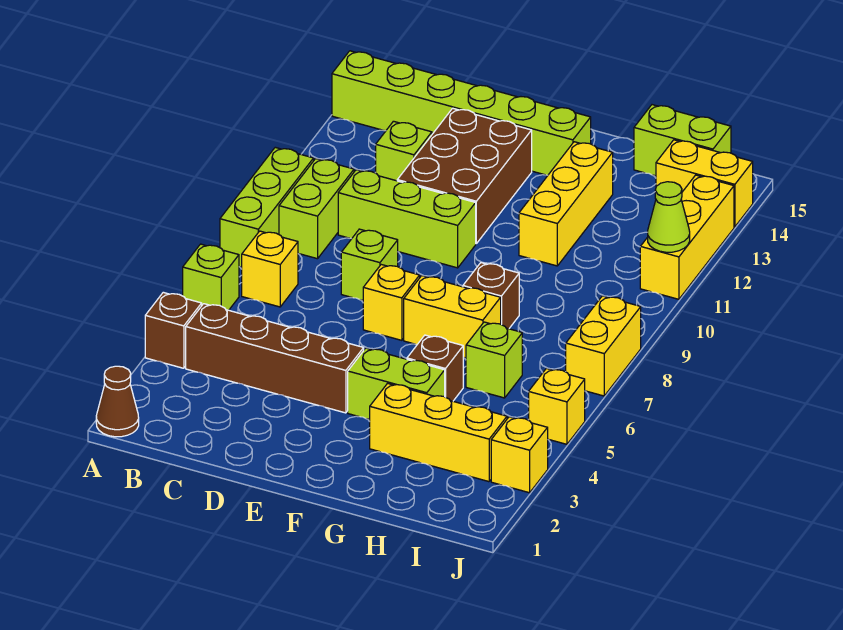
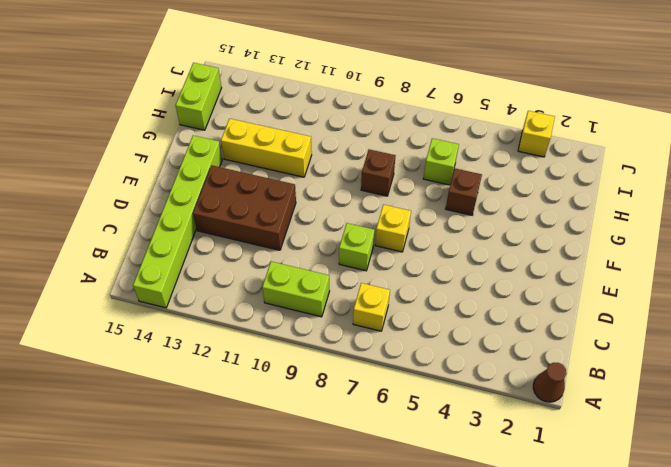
none -> brown 1x1 brick [145,292,202,368]
none -> lime 1x1 brick [183,244,239,310]
none -> lime 1x3 brick [220,147,314,267]

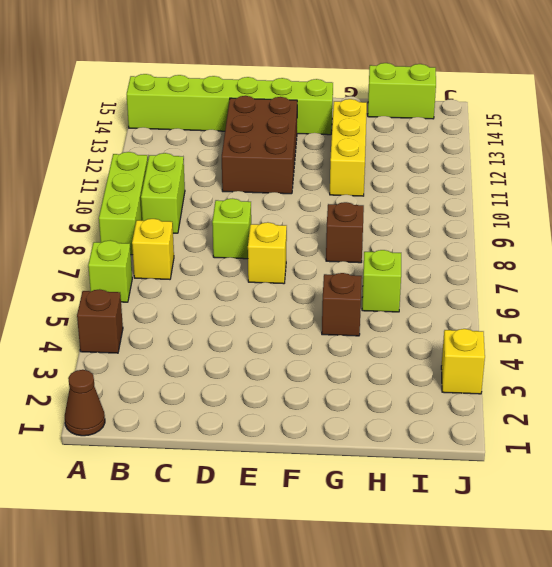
none -> brown 1x4 brick [186,304,364,413]
none -> lime 1x3 brick [338,170,476,268]
none -> lime 1x1 brick [376,121,432,181]

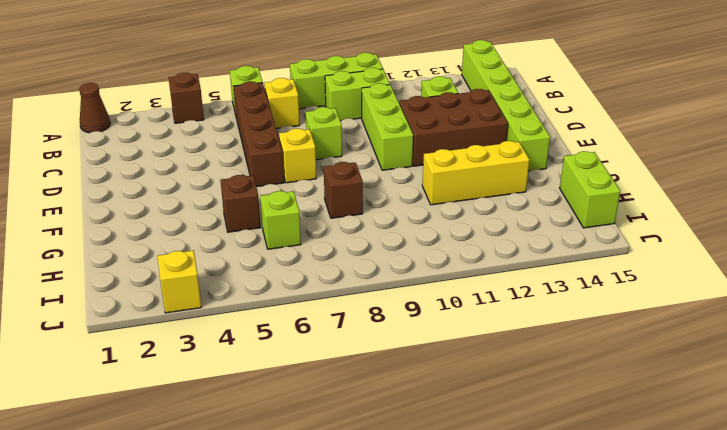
brown 1x4 brick [233,81,284,187] -> brown 1x4 brick moved to [186,304,364,413]
none -> lime 1x2 brick [348,348,445,420]
none -> yellow 1x2 brick [404,276,501,358]
none -> yellow 1x3 brick [370,383,507,482]

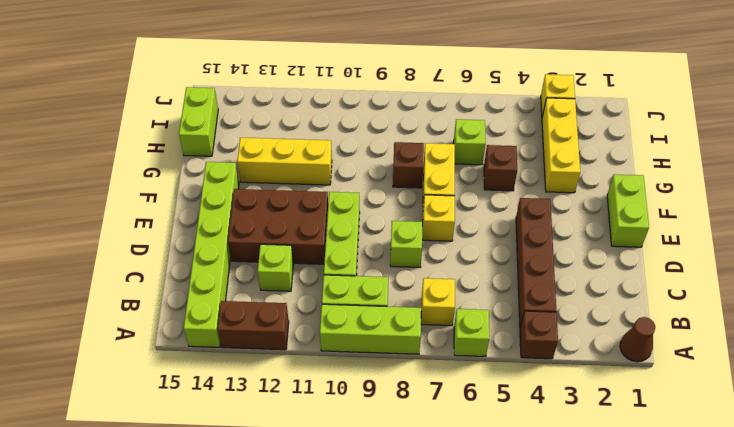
brown 1x2 brick [218,301,289,350] -> none
lime 1x2 brick [607,175,649,247] -> lime 1x2 brick moved to [348,348,445,420]
none -> yellow 1x2 brick [656,140,753,227]
none -> yellow 1x1 brick [529,369,585,444]
none -> yellow 1x2 brick [566,296,641,396]

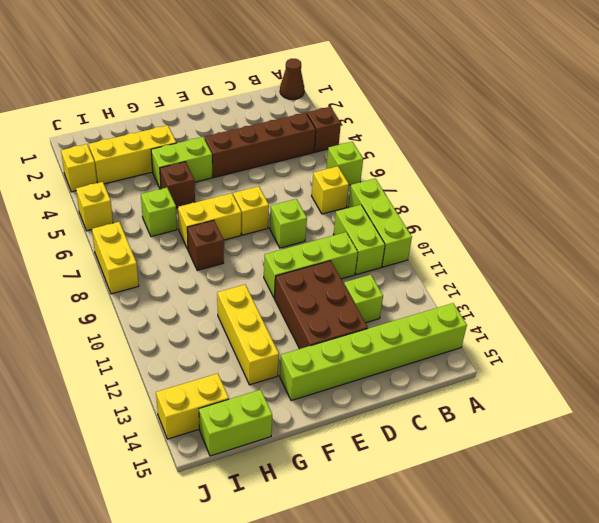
none -> yellow 1x3 brick [640,175,734,299]
none -> lime 1x1 cone [648,182,690,252]

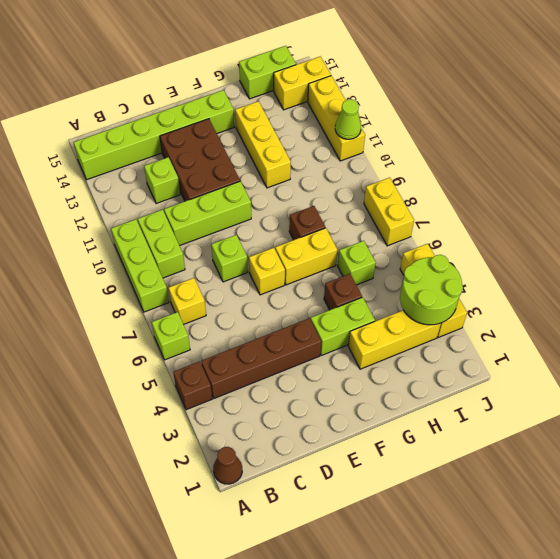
lime 2x2 round brick [400,255,463,325] -> none

